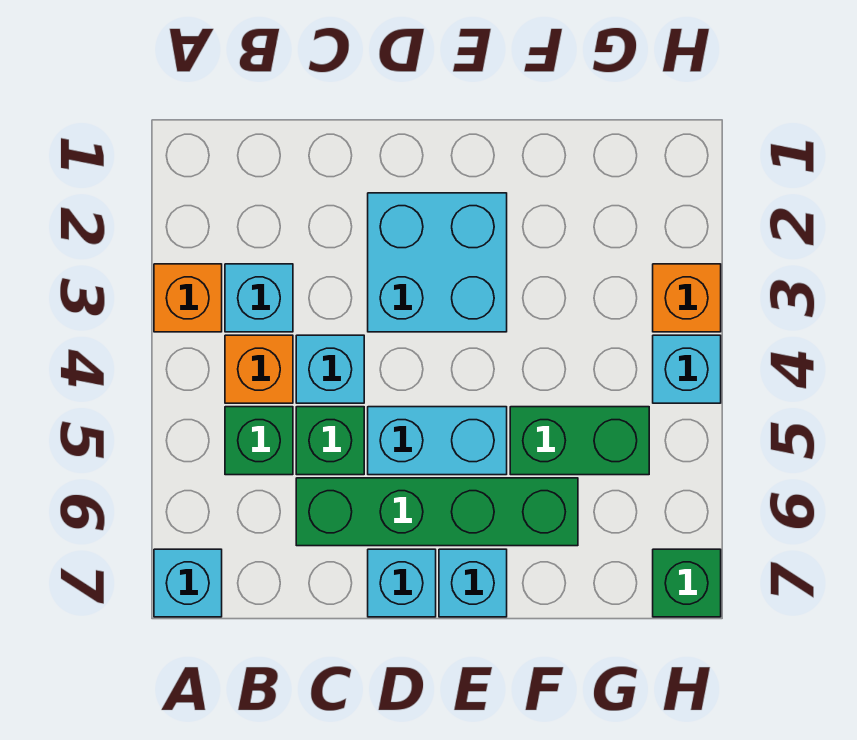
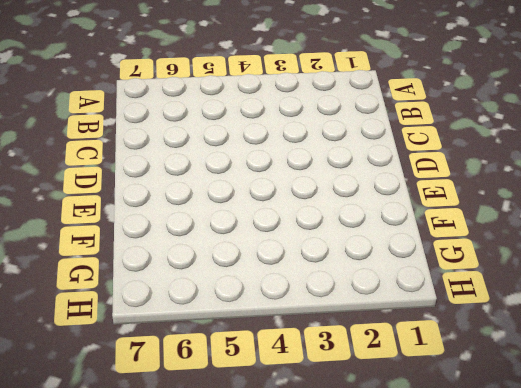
none -> orange 1x1 brick [154,264,222,332]
none -> cyan 1x1 brick [154,549,222,617]
none -> cyan 1x1 brick [225,264,293,332]

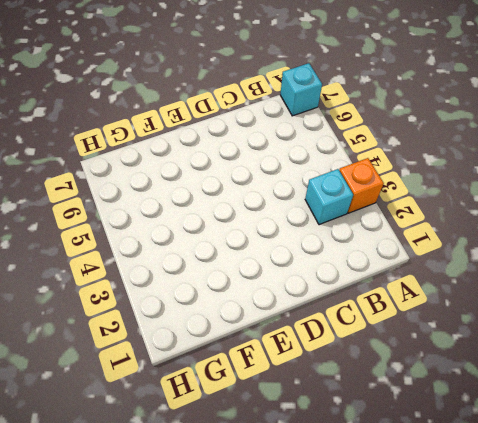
none -> orange 1x1 brick [225,335,293,403]
none -> green 1x1 brick [225,407,293,475]
none -> cyan 1x1 brick [296,335,364,403]

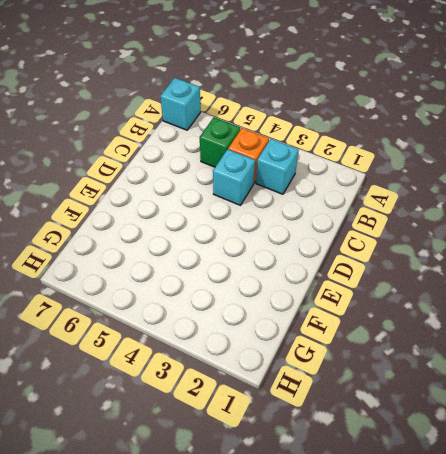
none -> orange 1x1 brick [154,264,222,332]
none -> green 1x1 brick [296,407,364,475]
none -> green 1x4 brick [296,478,578,546]

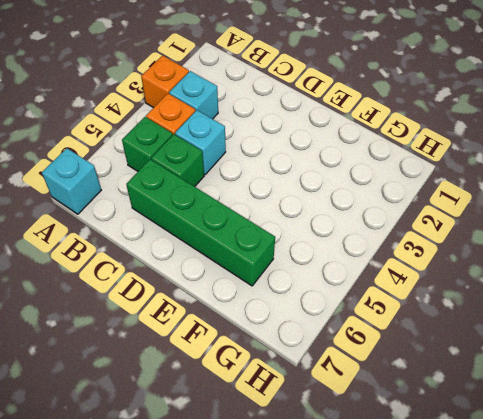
none -> cyan 2x2 brick [368,193,507,332]
none -> cyan 1x2 brick [368,407,507,475]
none -> cyan 1x1 brick [368,549,436,617]

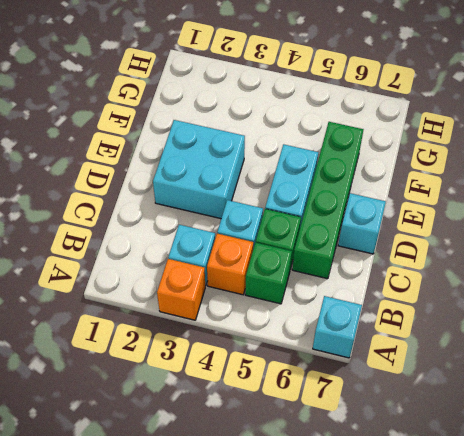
none -> cyan 1x1 brick [439,549,507,617]
none -> green 1x2 brick [510,407,649,475]
none -> orange 1x1 brick [653,264,721,332]

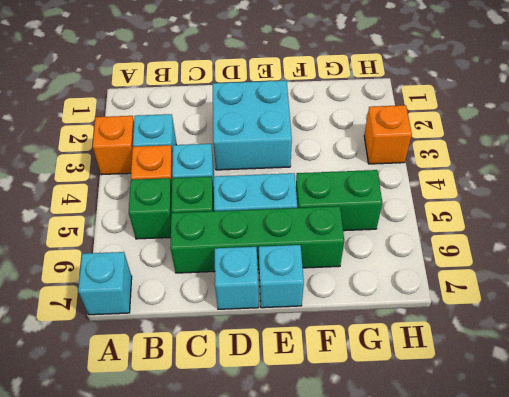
none -> cyan 1x1 brick [653,335,721,403]
none -> green 1x1 brick [653,549,721,617]

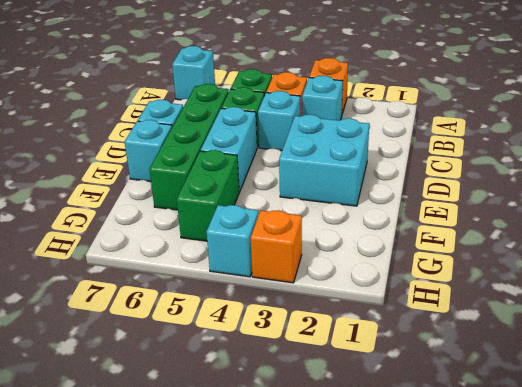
none -> green 1x1 brick [653,549,721,617]

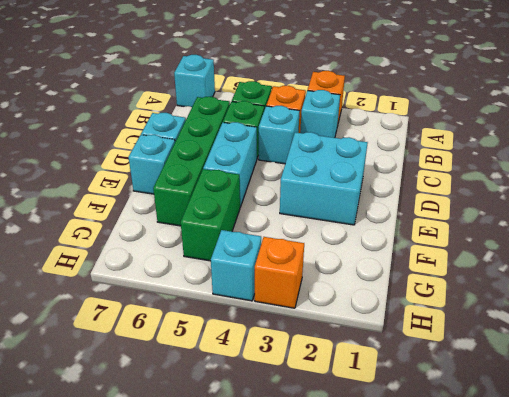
none -> green 1x1 brick [653,549,721,617]

